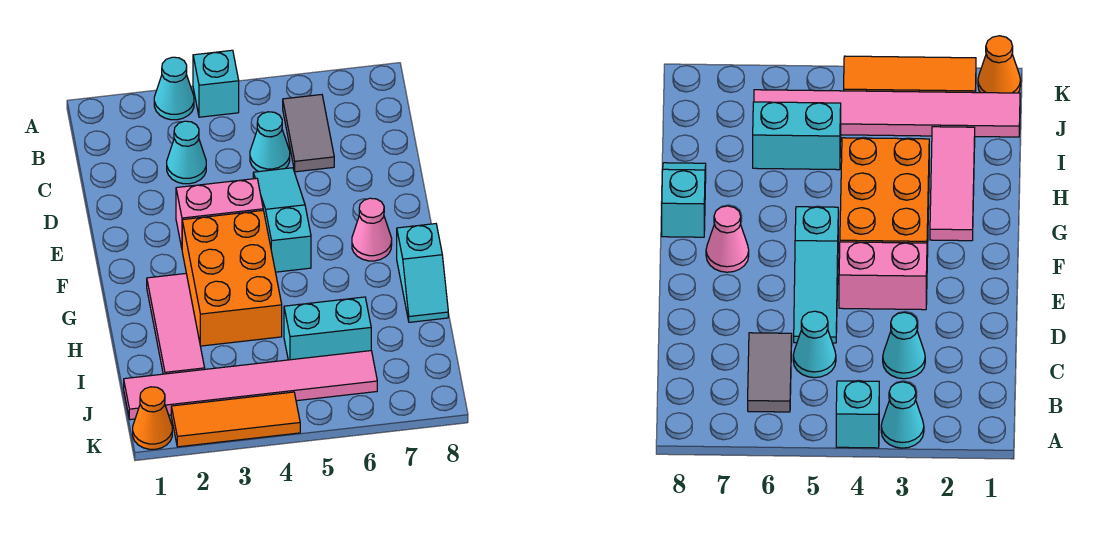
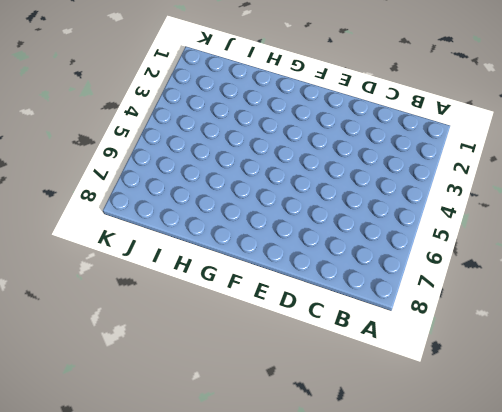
none -> cyan 1x1 cone [154,57,194,120]
none -> cyan 1x1 brick [193,50,239,117]
none -> grey 1x2 tile [283,95,334,172]

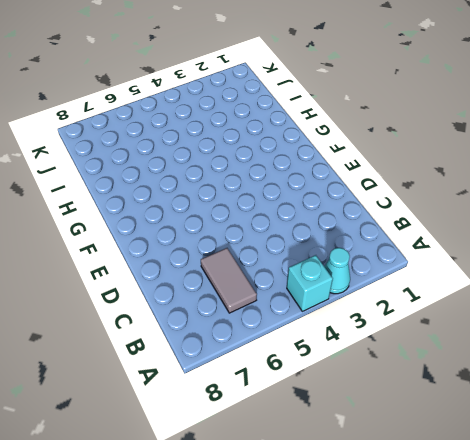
none -> cyan 1x1 cone [167,121,206,184]
none -> cyan 1x1 cone [250,112,290,172]
none -> cyan 1x3 slope [253,168,311,272]

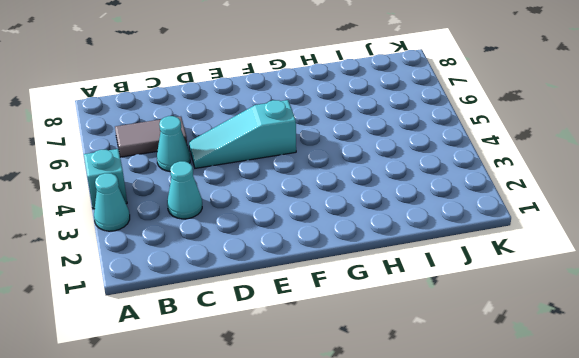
none -> pink 1x2 brick [176,178,263,248]
none -> orange 2x3 brick [182,210,282,346]
none -> pink 1x1 cone [352,198,392,261]

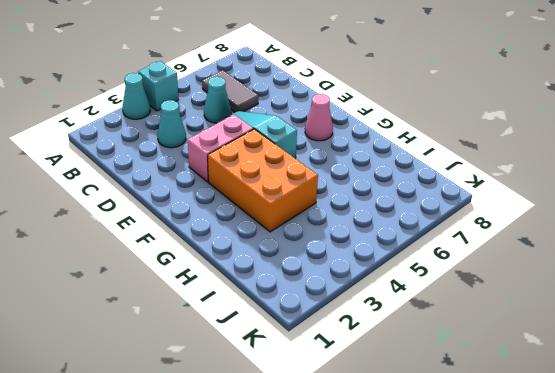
none -> pink 1x3 tile [147,274,205,374]
none -> cyan 1x2 slope [397,224,448,322]
none -> cyan 1x2 brick [284,297,371,360]

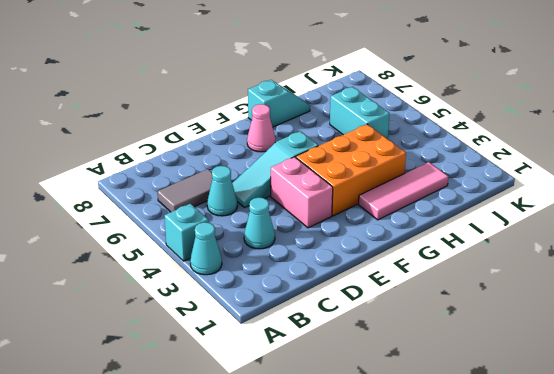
none -> pink 1x6 tile [124,351,377,420]
none -> orange 1x1 cone [133,387,172,449]
none -> orange 1x3 tile [171,392,300,447]

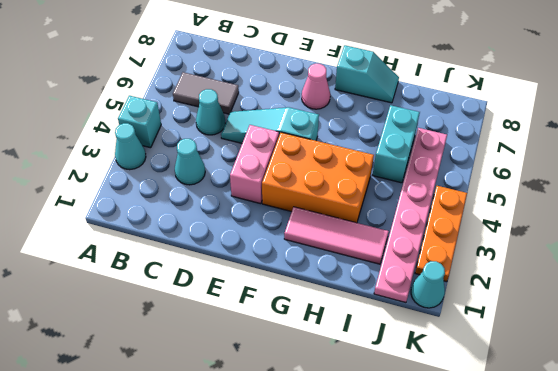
pink 1x6 plate [374,128,447,303] -> pink 1x6 tile [124,351,377,420]
cyan 1x1 cone [411,261,445,308] -> orange 1x1 cone [133,387,172,449]
orange 1x3 plate [415,186,467,282] -> orange 1x3 tile [171,392,300,447]

